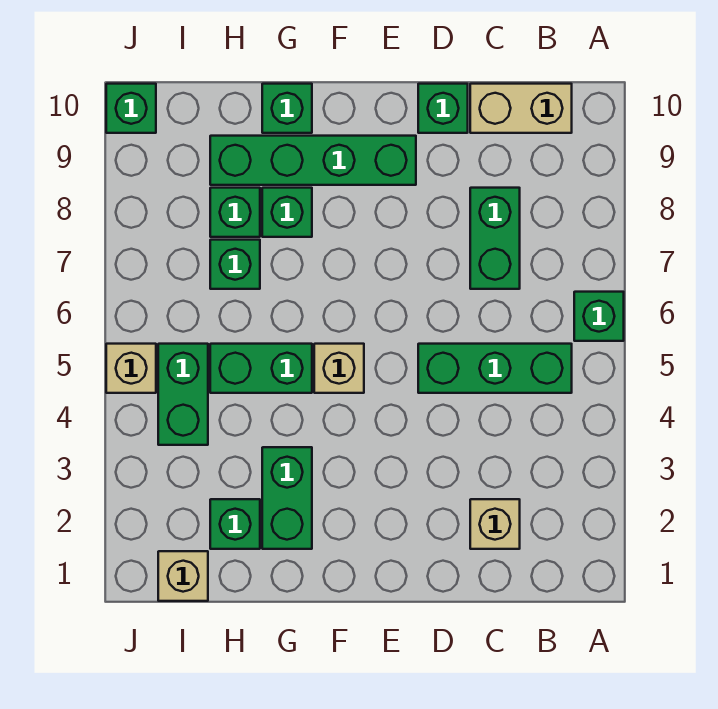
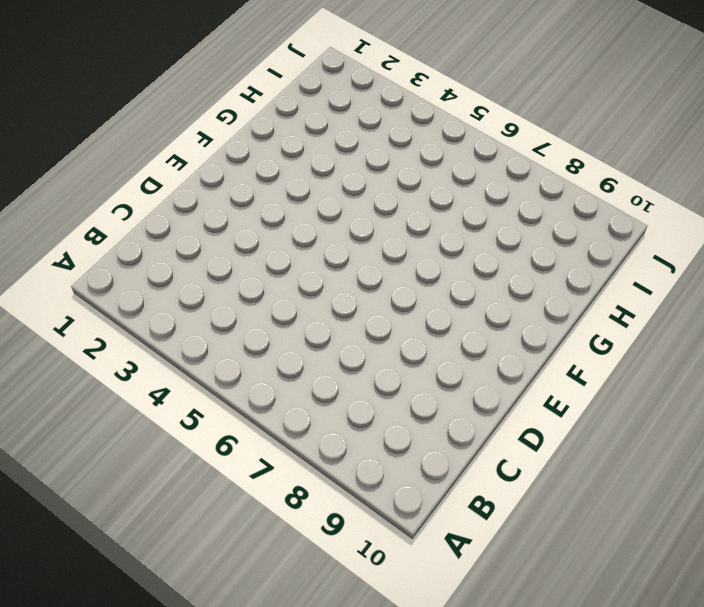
none -> green 1x1 brick [574,292,624,341]
none -> green 1x3 brick [418,344,572,393]
none -> tan 1x2 brick [470,84,572,133]

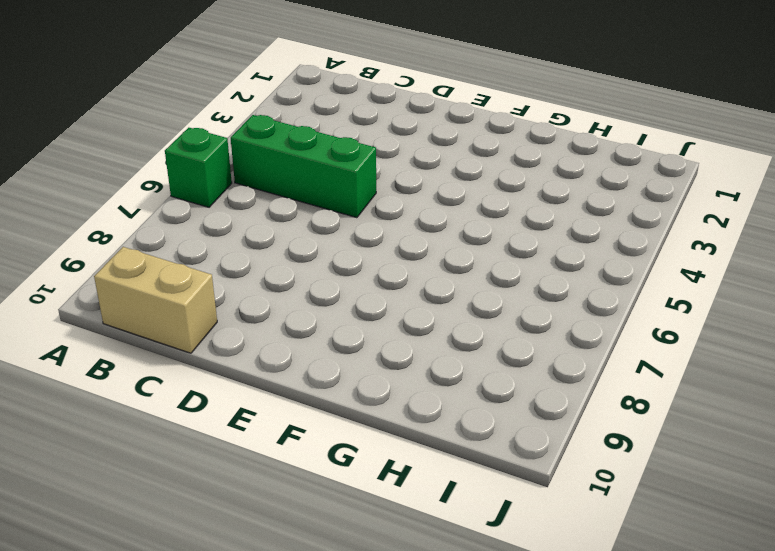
none -> tan 1x1 brick [470,499,520,549]
none -> green 1x2 brick [470,188,520,289]
none -> green 1x1 brick [418,84,468,133]

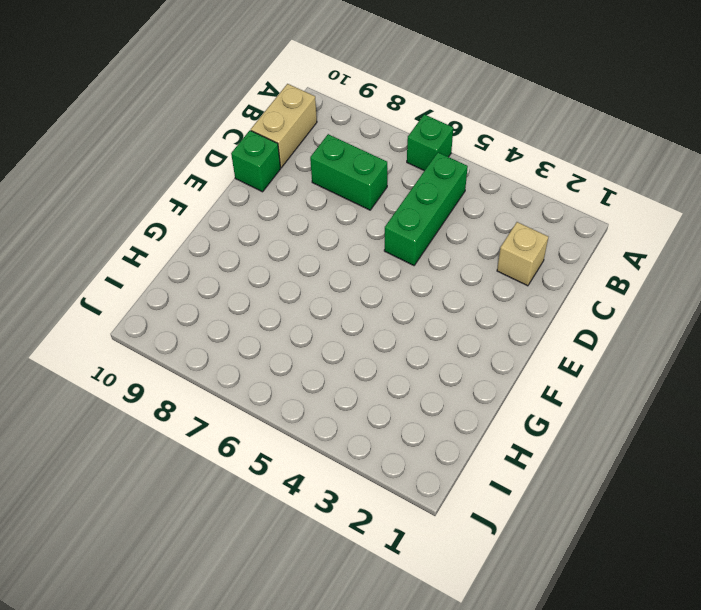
none -> green 1x4 brick [210,136,416,185]
none -> tan 1x1 brick [314,344,364,393]
none -> green 1x2 brick [262,447,312,549]

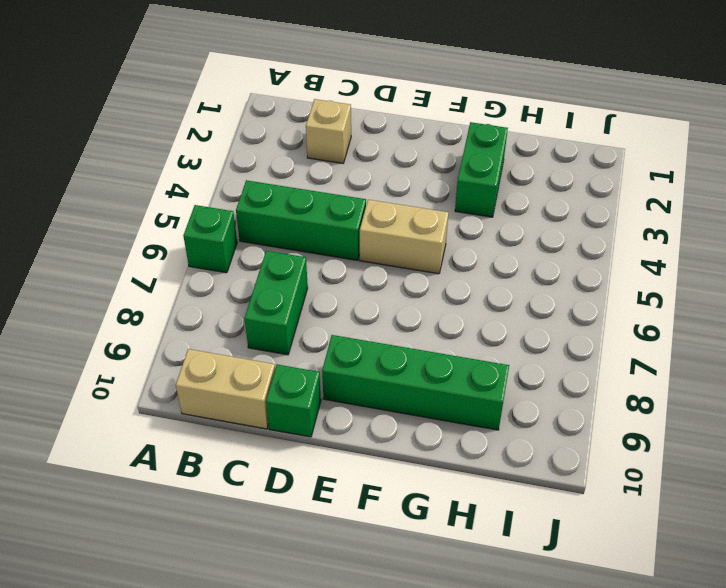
tan 1x2 brick [360,200,449,274] -> tan 1x1 brick [314,344,364,393]
none -> green 1x2 brick [210,344,312,393]
none -> green 1x1 brick [262,188,312,237]
none -> green 1x1 brick [262,84,312,133]

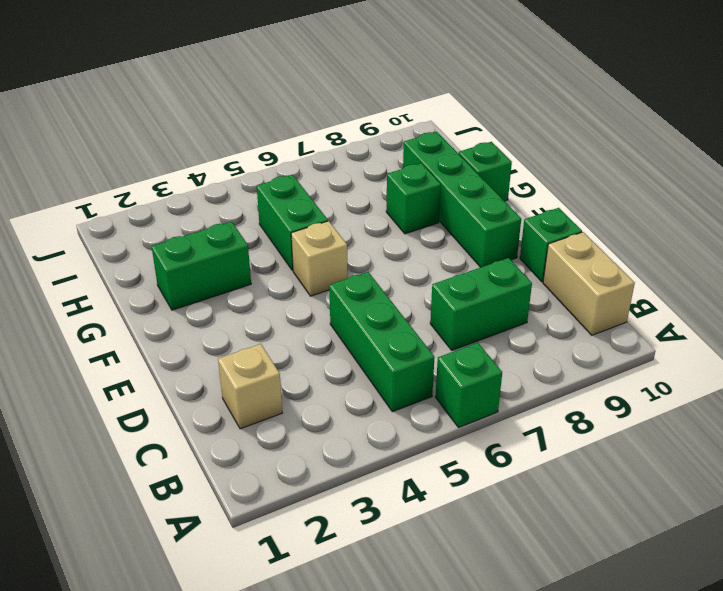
none -> green 1x1 brick [210,499,260,549]
none -> green 1x1 brick [210,240,260,289]
none -> green 1x1 brick [210,188,260,237]

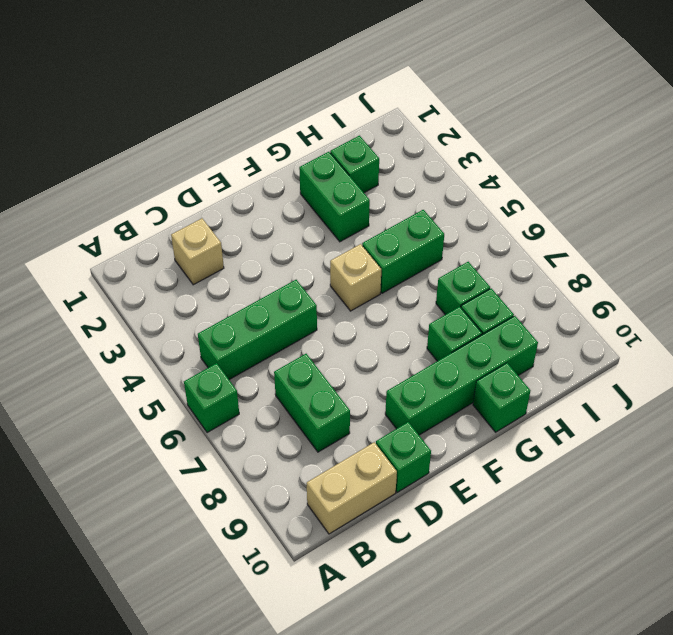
none -> tan 1x1 brick [158,551,208,601]
none -> green 1x2 brick [158,344,208,445]
none -> tan 1x1 brick [106,344,156,393]

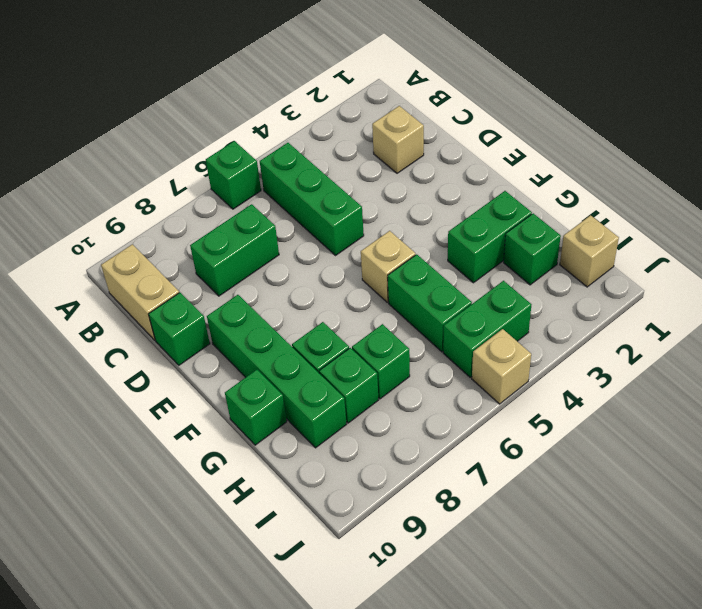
none -> green 1x1 brick [106,84,156,133]

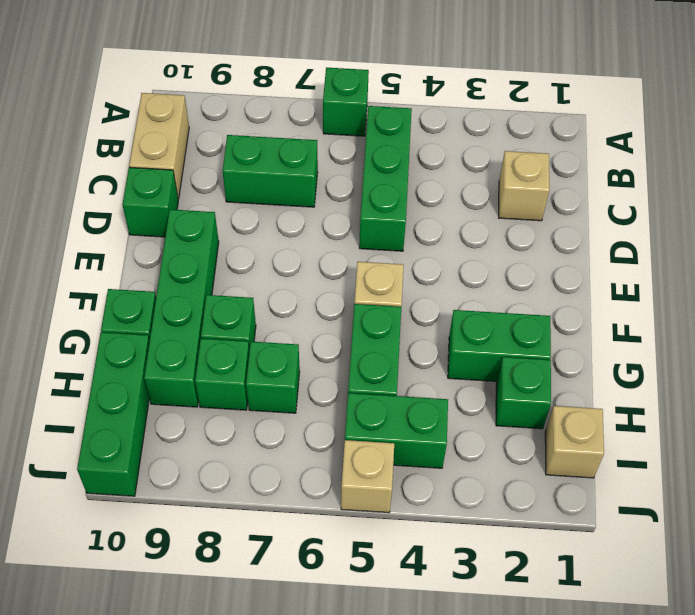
green 1x3 brick [77,332,150,496] -> green 1x1 brick [106,84,156,133]

